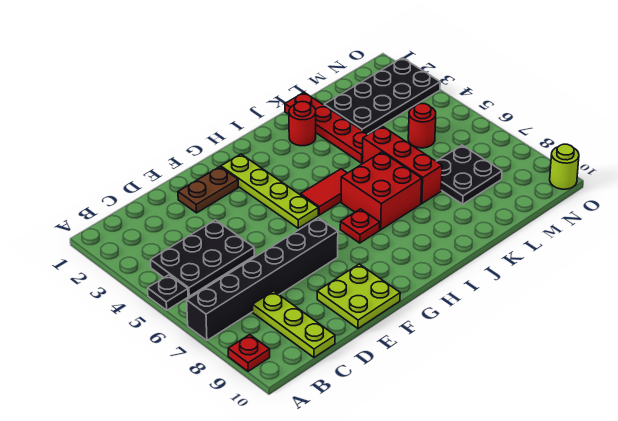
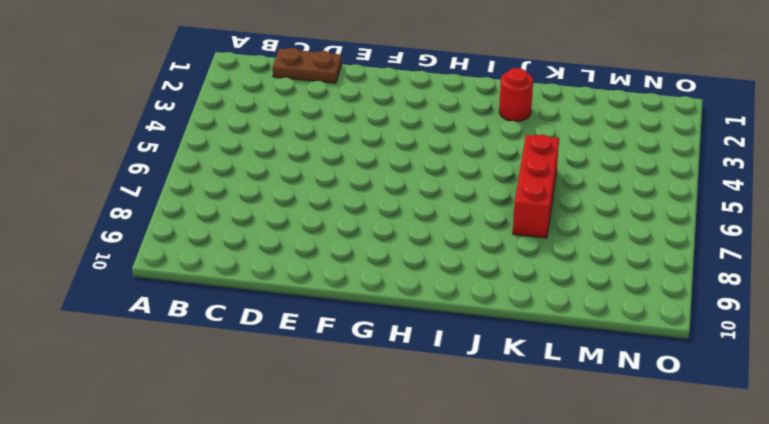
brown 1x2 plate [273,48,342,83] -> brown 1x2 plate moved to [178,167,238,213]
none -> black 1x1 plate [148,275,188,310]
none -> black 1x6 brick [187,218,338,340]
none -> red 1x1 plate [228,335,270,371]

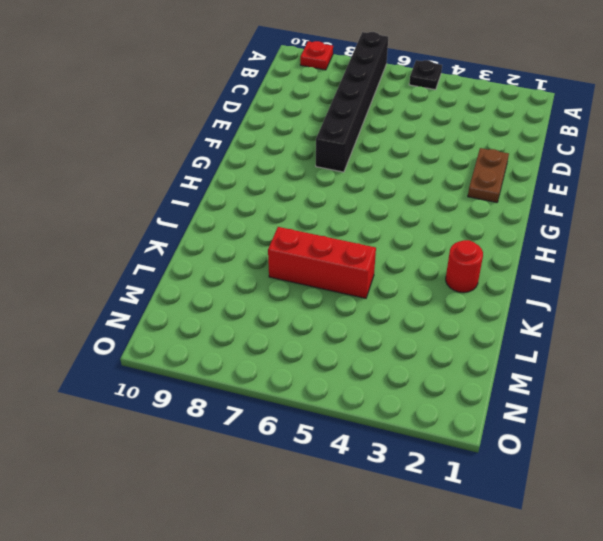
none -> black 2x3 plate [151,220,254,296]
none -> lime 1x3 plate [253,291,335,357]
none -> lime 2x2 plate [317,264,400,328]

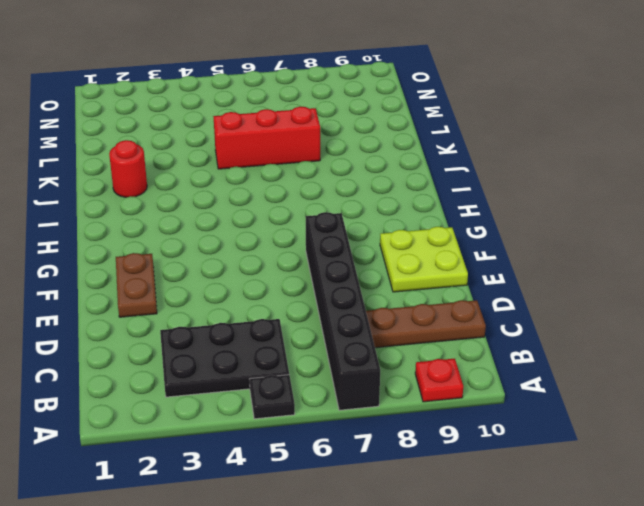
black 2x3 plate [160,319,289,397] -> black 2x3 plate turned to [151,220,254,296]
brown 1x3 plate [366,300,486,348] -> lime 1x3 plate [253,291,335,357]
none -> lime 1x4 plate [221,154,318,228]
none -> red 1x2 tile [300,169,347,215]
none -> red 1x1 plate [340,209,380,243]

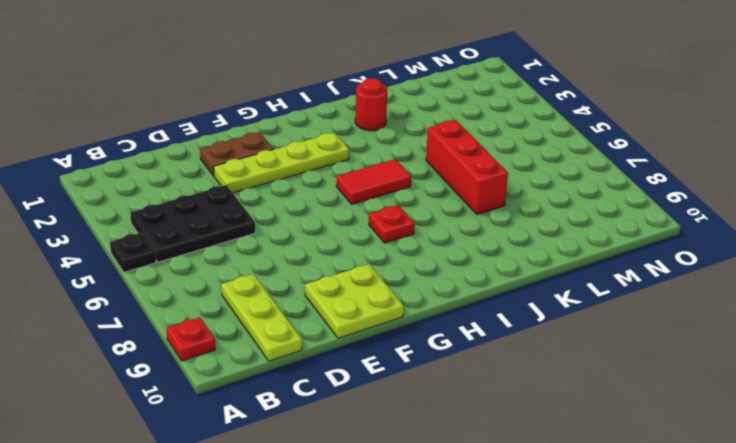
lime 1x4 plate [214,133,349,193] -> lime 1x4 plate turned to [221,154,318,228]
none -> black 1x6 brick [187,218,338,340]
none -> red 2x2 brick [341,152,422,230]
none -> red 1x4 plate [285,92,368,163]

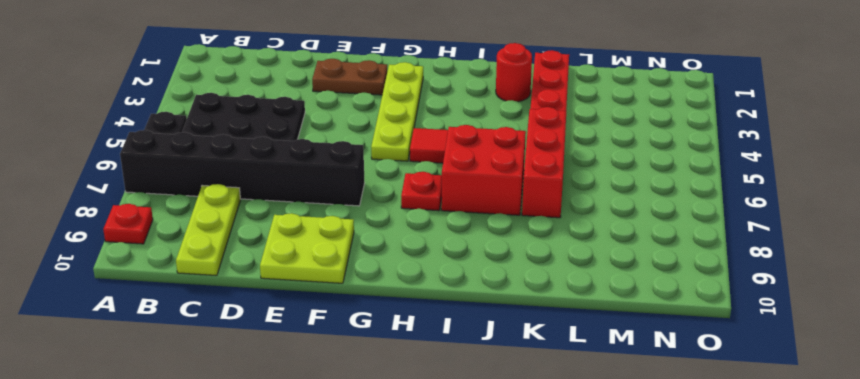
none -> black 2x4 plate [324,58,440,134]
none -> black 2x2 plate [436,145,502,204]
none -> red 1x1 round brick [408,104,436,148]

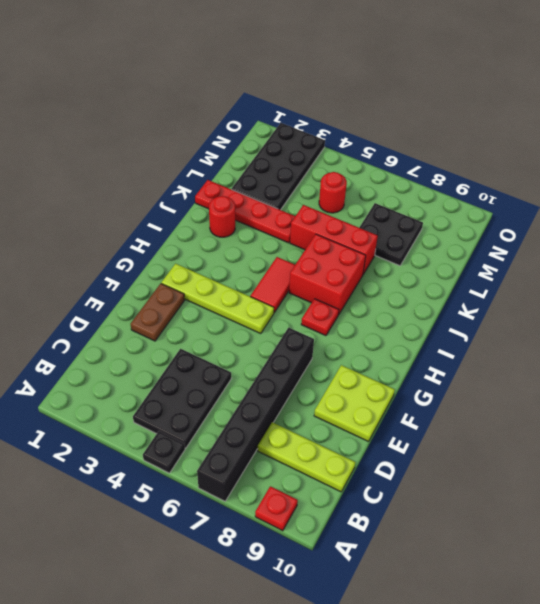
none -> lime 1x1 round brick [550,144,579,189]

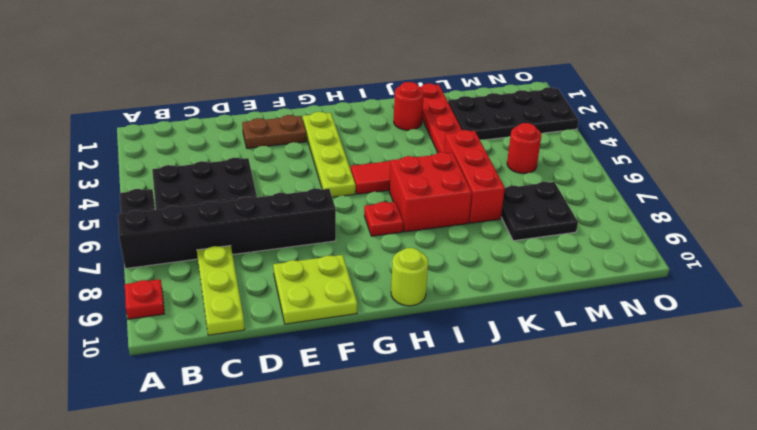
lime 1x1 round brick [391,248,428,306] -> lime 1x1 round brick moved to [550,144,579,189]

